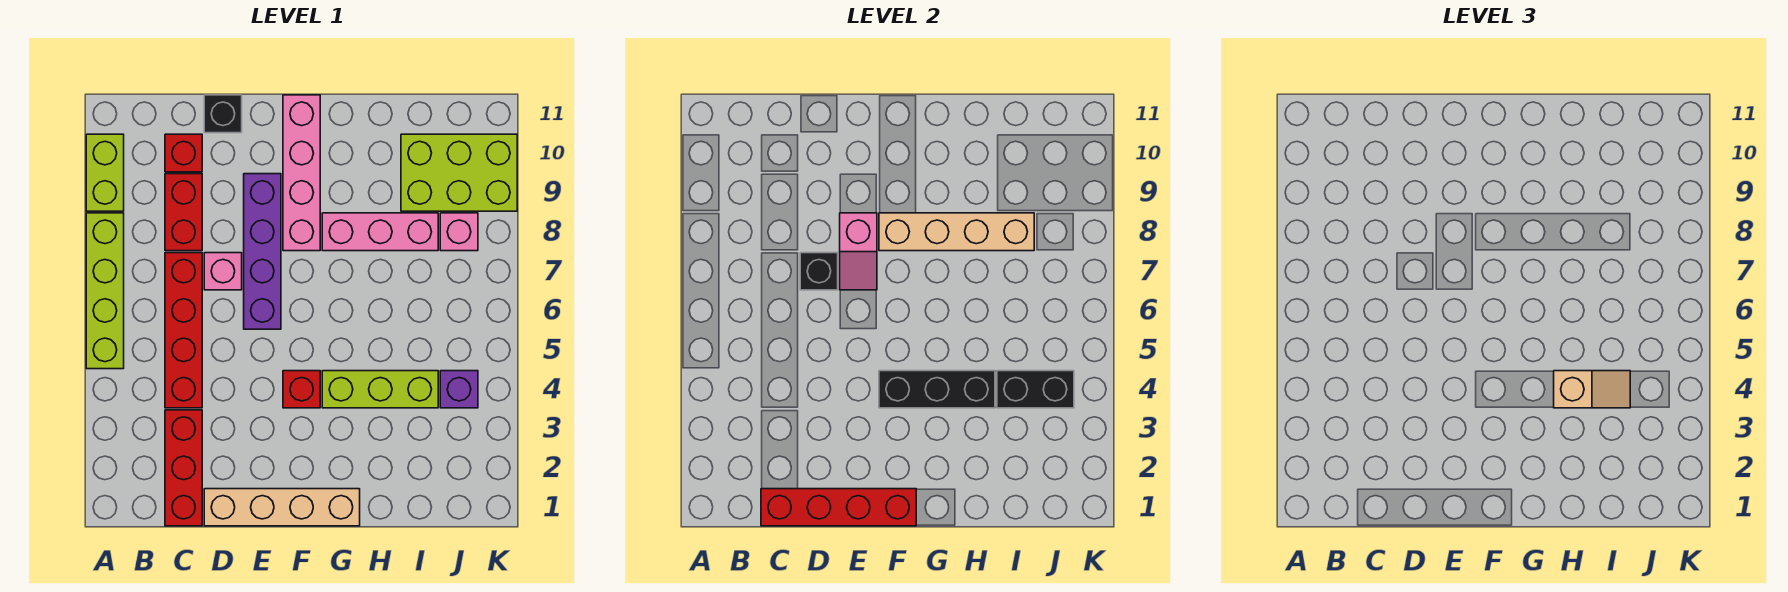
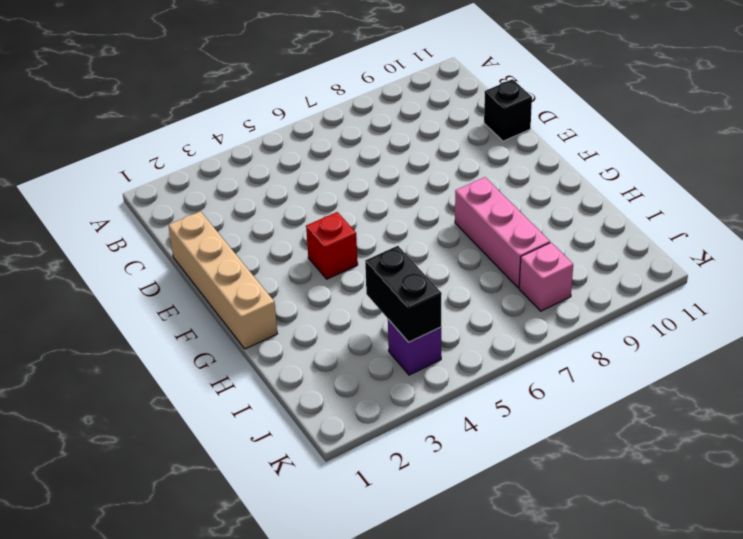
none -> lime 1x4 brick [86,213,124,369]
none -> lime 1x2 brick [86,134,124,211]
none -> red 1x3 brick [165,410,202,526]

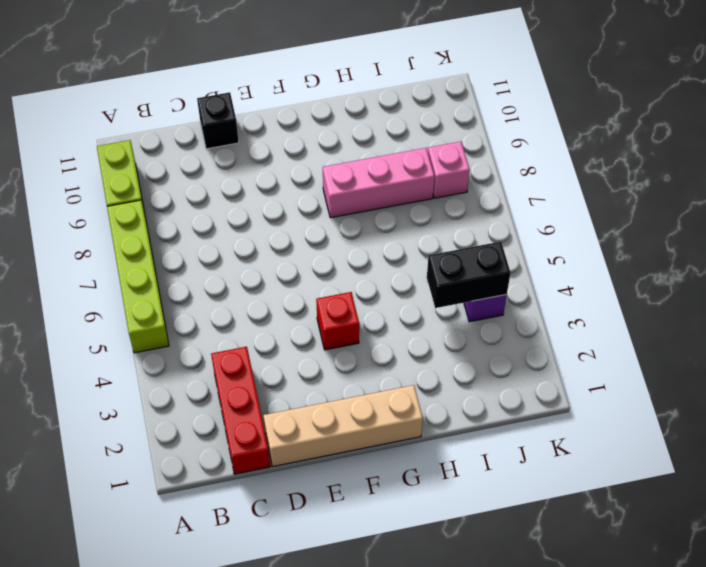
none -> red 1x4 brick [165,253,202,408]
none -> red 1x2 brick [165,174,202,251]
none -> red 1x1 brick [165,134,202,172]

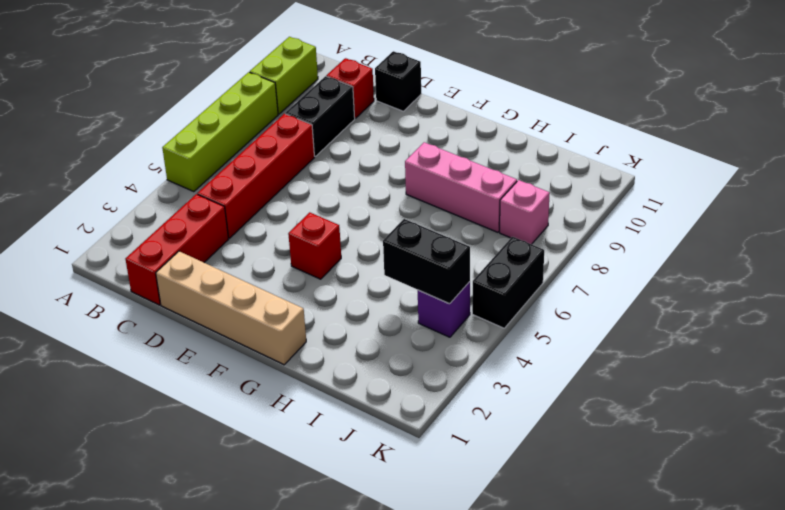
black 1x2 brick [285,76,355,157] -> red 1x2 brick [165,174,202,251]
black 1x2 brick [472,237,544,328] -> none
none -> pink 1x1 brick [204,253,242,290]
none -> purple 1x4 brick [244,174,281,329]
none -> pink 1x4 brick [283,95,320,251]

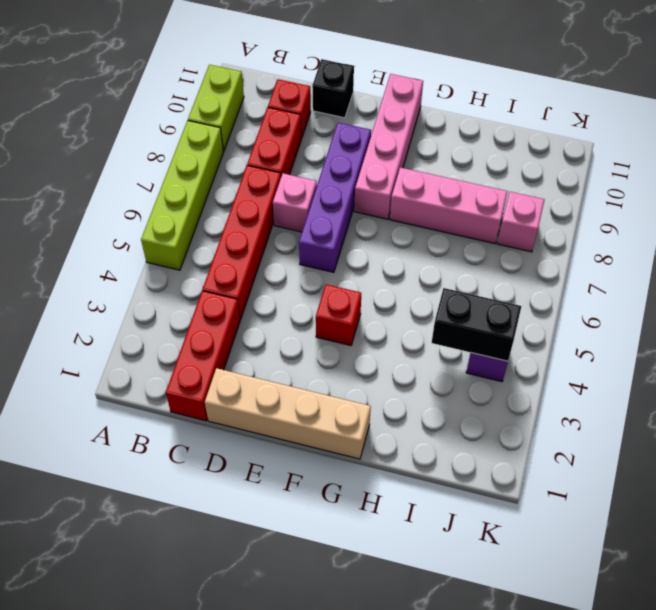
none -> lime 1x3 brick [322,371,438,408]
none -> lime 2x3 brick [401,134,517,211]
none -> red 1x4 brick [761,489,916,526]

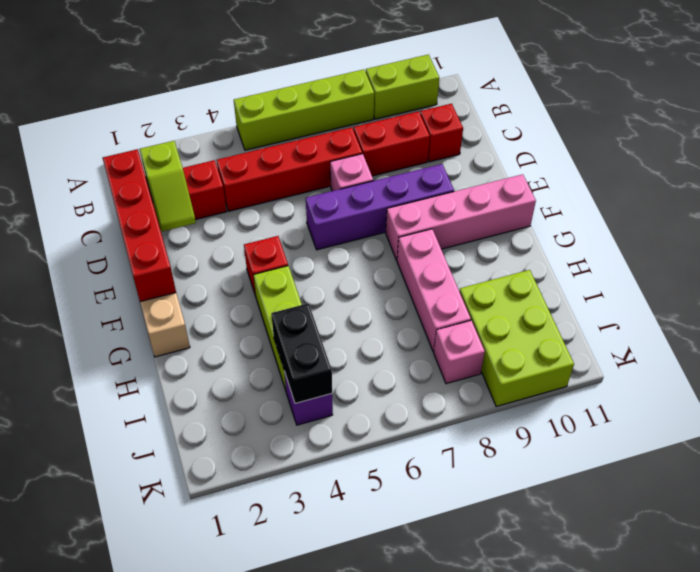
lime 1x2 slope [140,141,196,232] -> none
none -> black 1x1 brick [204,95,242,133]
none -> black 1x1 brick [800,253,838,290]
none -> pink 1x2 slope [840,213,877,290]

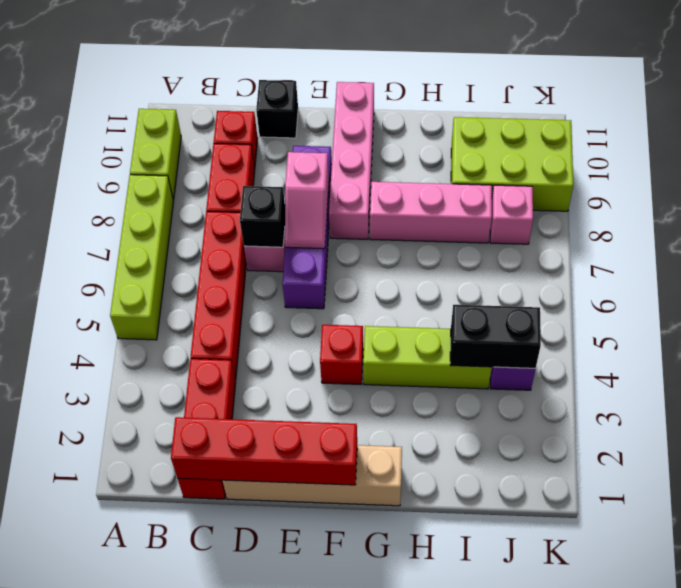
none -> black 1x3 brick [879,371,995,408]
none -> tan 1x4 brick [879,213,1034,251]
none -> tan 1x2 slope [1554,371,1630,408]

